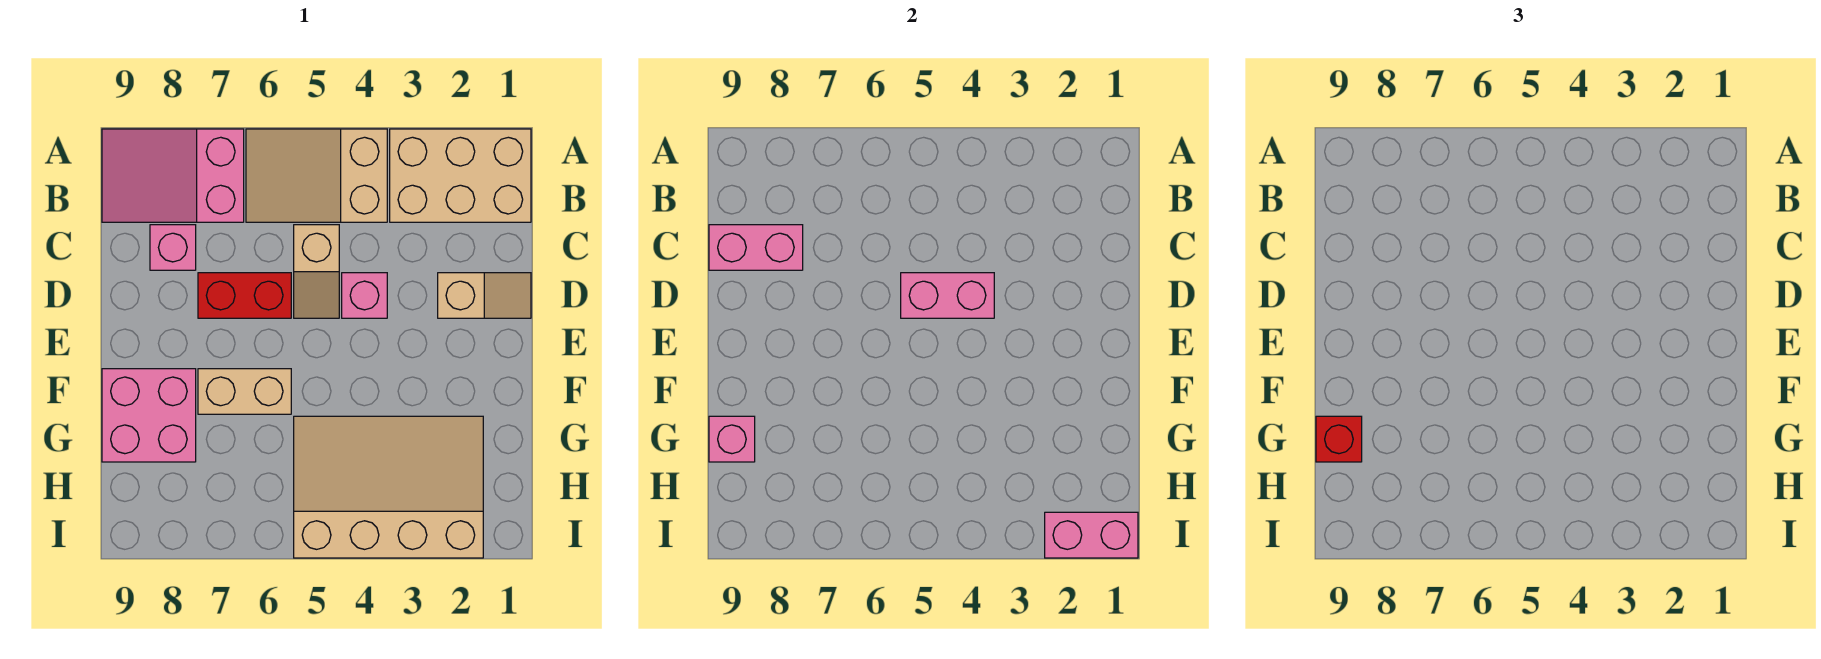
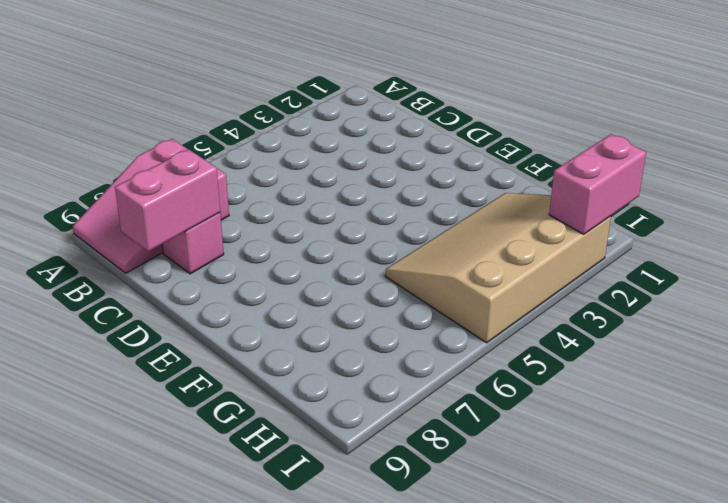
none -> tan 2x3 brick [390,129,531,222]
none -> tan 2x3 slope [246,129,387,222]
none -> tan 1x2 slope [294,225,339,318]

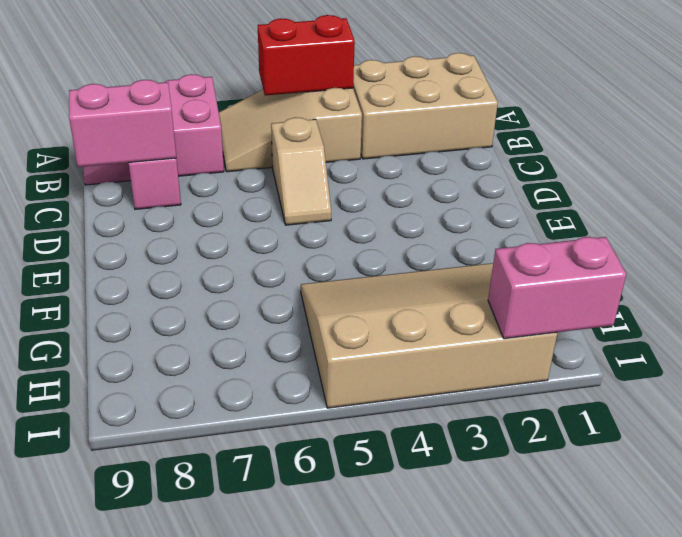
red 1x2 brick [258,15,355,96] -> red 1x2 brick moved to [198,273,291,318]
none -> tan 1x2 slope [438,273,531,318]
none -> pink 1x1 brick [342,273,387,318]
none -> tan 1x2 brick [198,369,291,414]

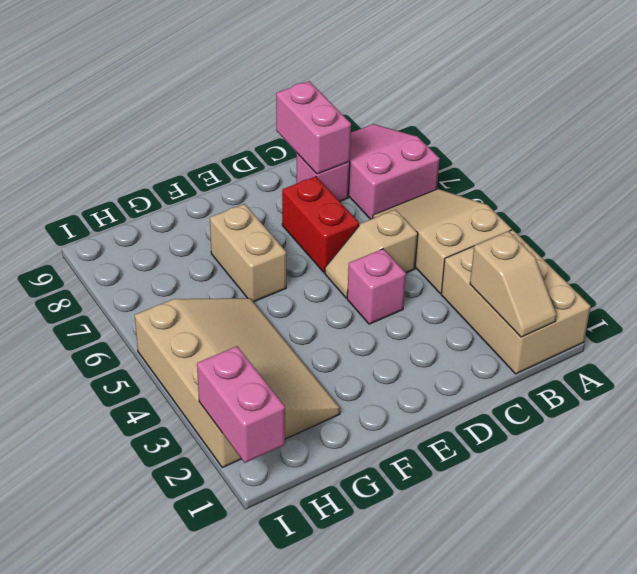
tan 1x2 slope [470,231,557,337] -> tan 1x2 slope moved to [438,273,531,318]
none -> pink 2x2 brick [102,369,196,462]
none -> pink 1x2 brick [901,273,994,318]
none -> pink 1x1 brick [709,416,755,462]

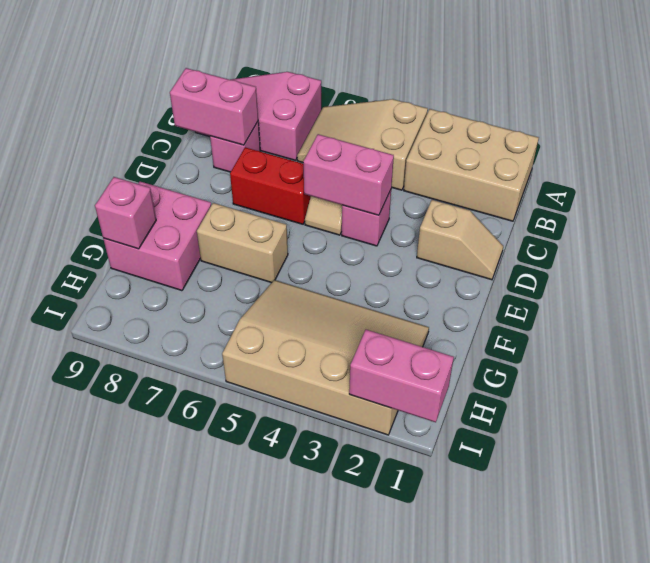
none -> red 1x1 brick [1316,416,1362,462]

